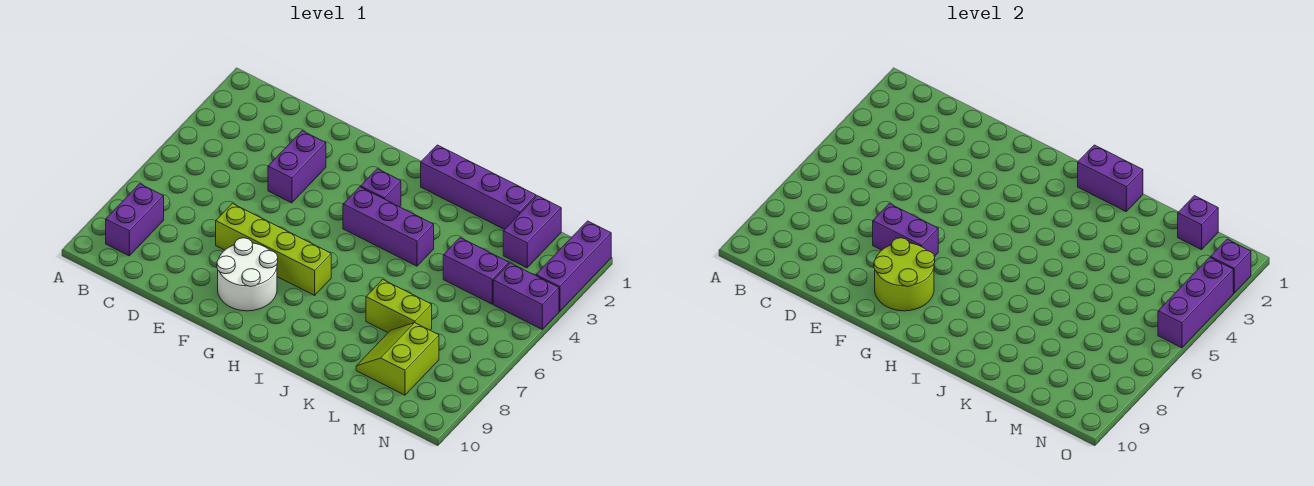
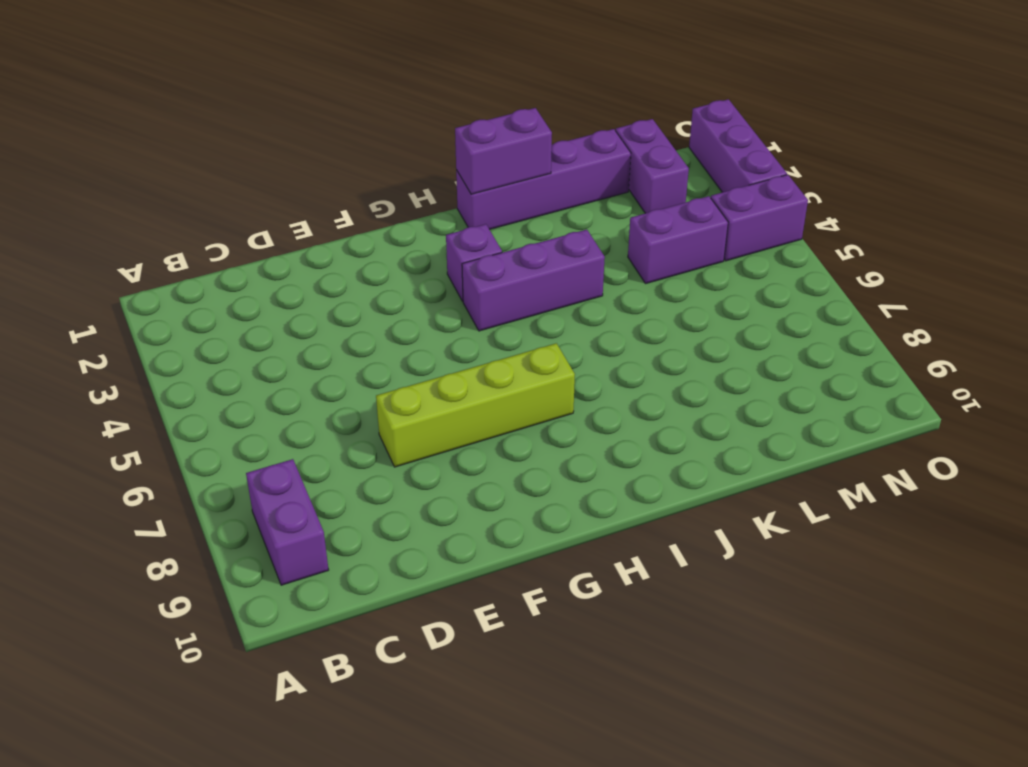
none -> purple 1x2 brick [268,131,326,203]
none -> white 2x2 round brick [217,238,278,311]
none -> lime 1x2 brick [366,279,432,332]

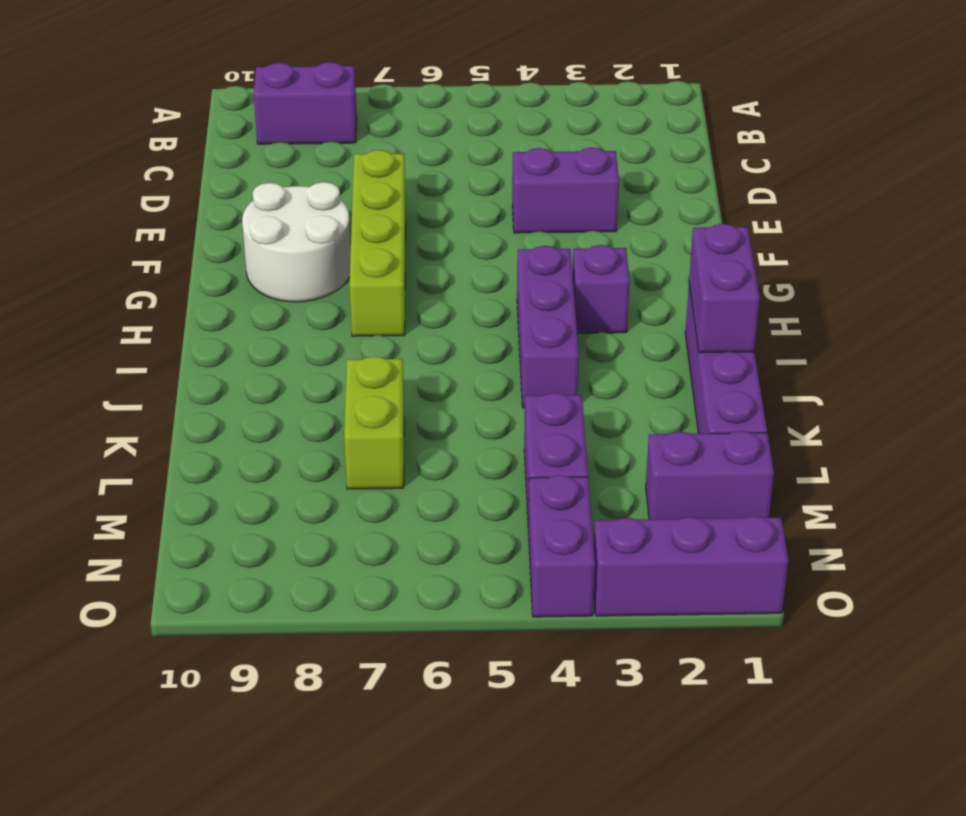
none -> lime 2x2 slope [356,323,439,395]
none -> purple 1x2 brick [873,203,938,257]
none -> lime 2x2 round brick [874,238,935,311]

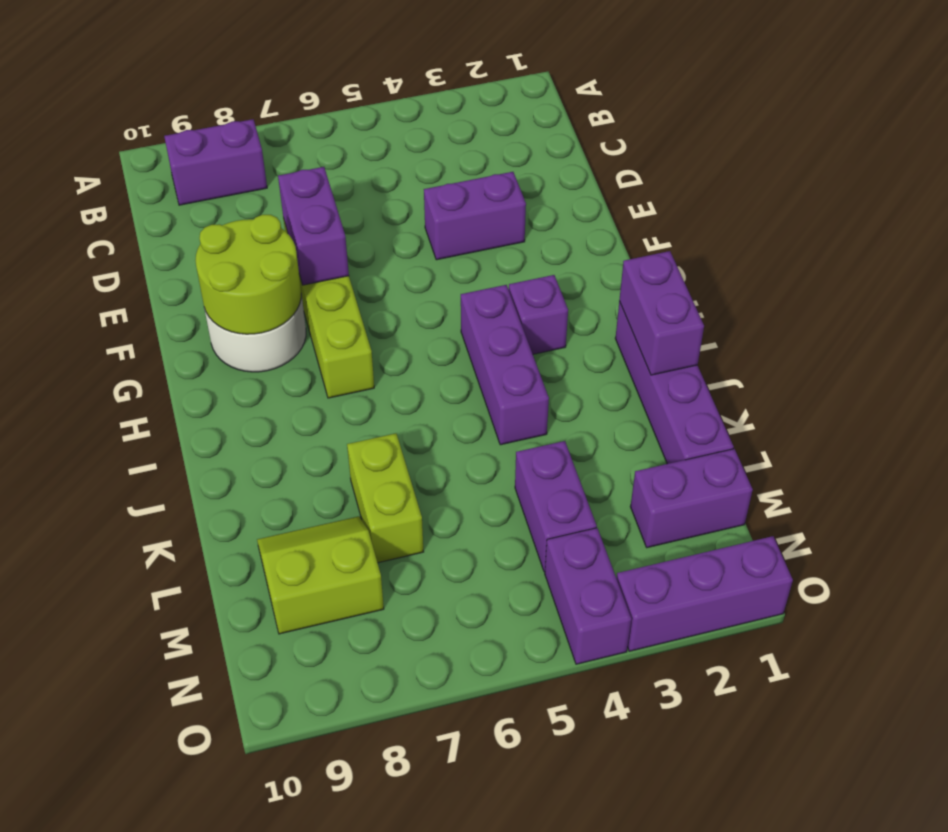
none -> purple 1x1 brick [1178,196,1218,250]
none -> purple 1x1 brick [1210,239,1251,293]
none -> purple 1x3 brick [1158,257,1233,348]

